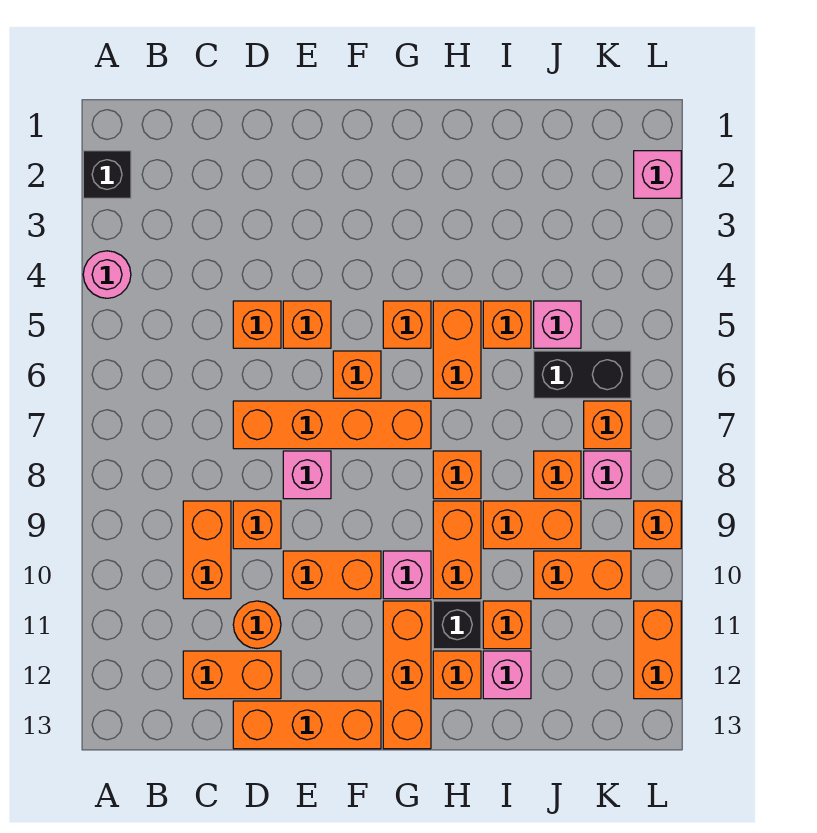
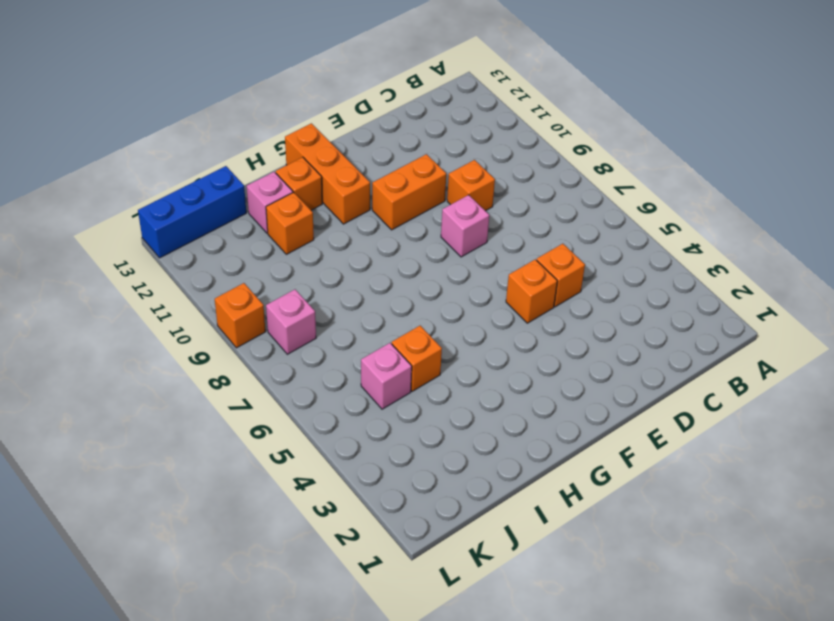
blue 1x3 brick [138,166,246,258] -> none
none -> black 1x1 brick [83,151,131,198]
none -> pink 1x1 round brick [83,251,131,298]
none -> orange 1x2 brick [183,501,231,599]
none -> orange 1x2 brick [183,651,281,699]

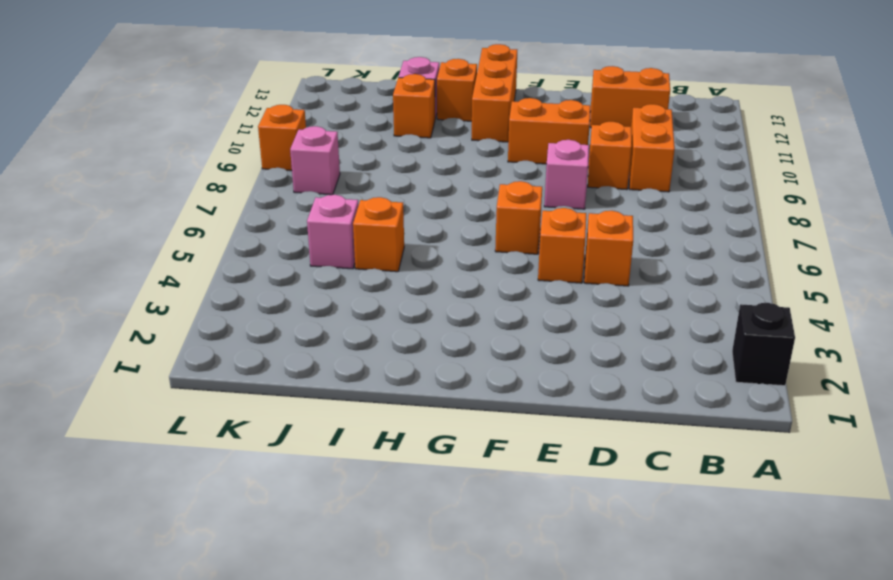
none -> pink 1x1 round brick [83,251,131,298]
none -> orange 1x4 brick [233,401,431,449]
none -> orange 1x1 round brick [233,601,281,649]
none -> orange 1x3 brick [233,701,381,749]

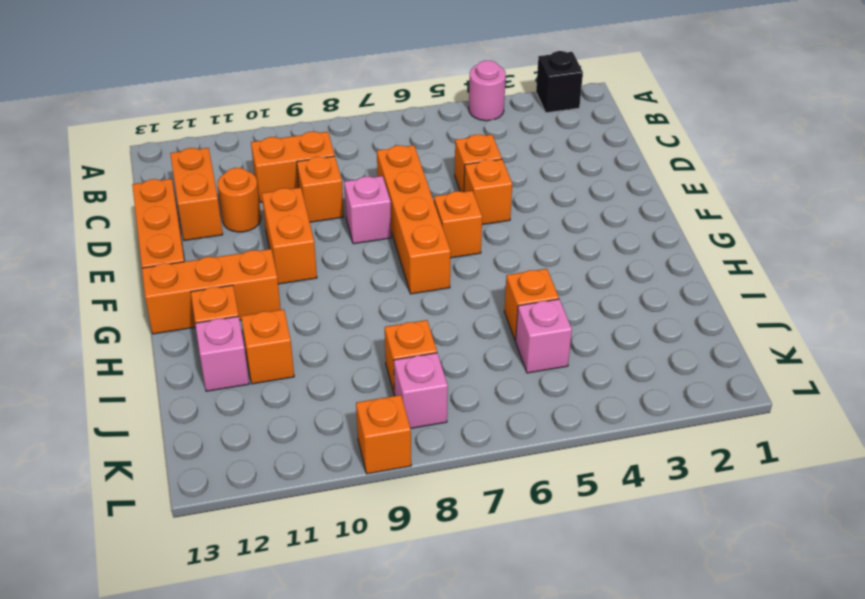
none -> orange 1x1 brick [383,301,431,348]
none -> pink 1x1 brick [383,551,431,599]
none -> orange 1x2 brick [433,301,481,398]
none -> orange 1x1 brick [433,451,481,499]

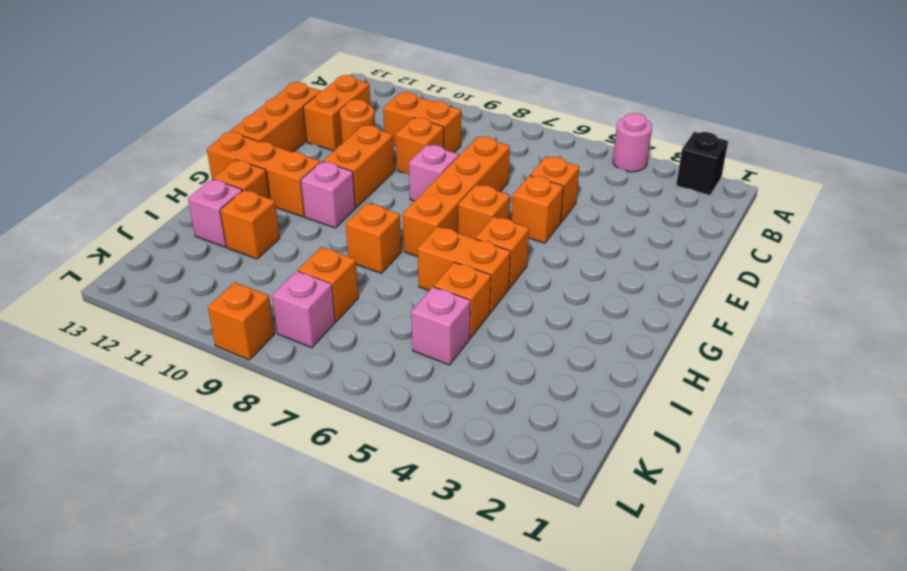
none -> orange 1x2 brick [433,501,481,599]
none -> black 1x1 brick [433,601,481,649]
none -> orange 1x2 brick [483,501,581,549]
none -> black 1x2 brick [534,351,631,398]

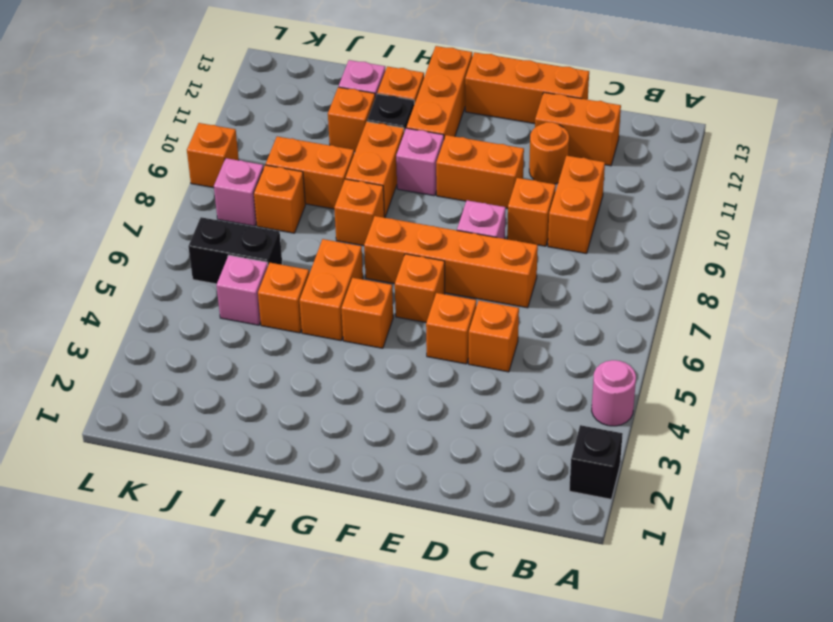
none -> orange 1x2 brick [534,551,631,599]
none -> orange 1x1 brick [584,401,631,449]
none -> pink 1x1 brick [634,151,681,198]
none -> orange 1x2 brick [634,601,681,699]

